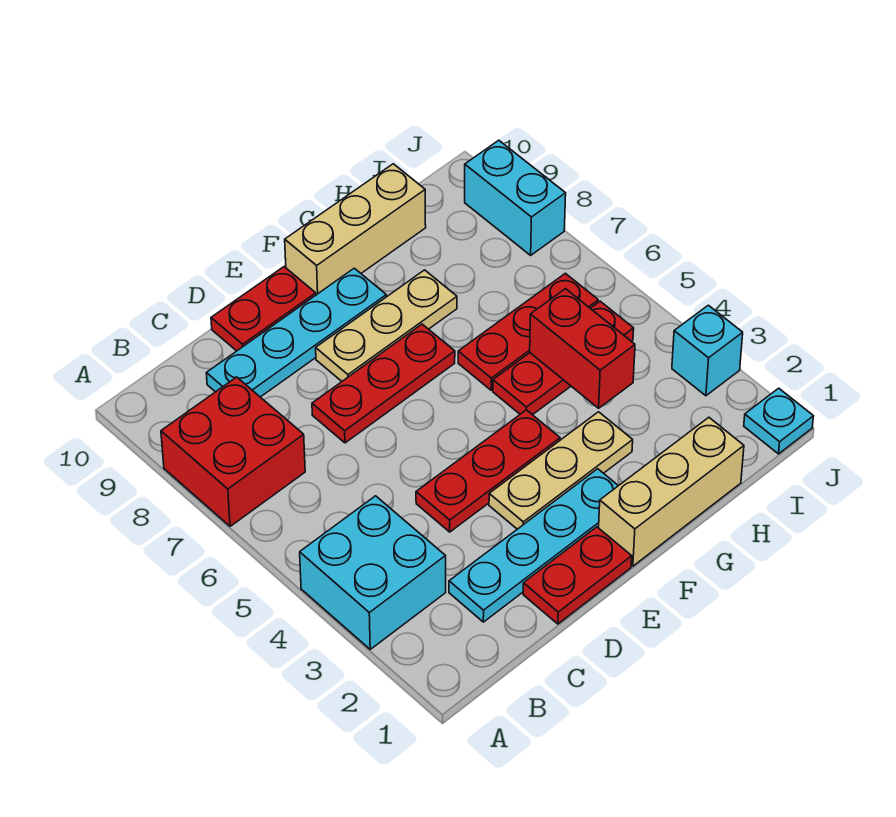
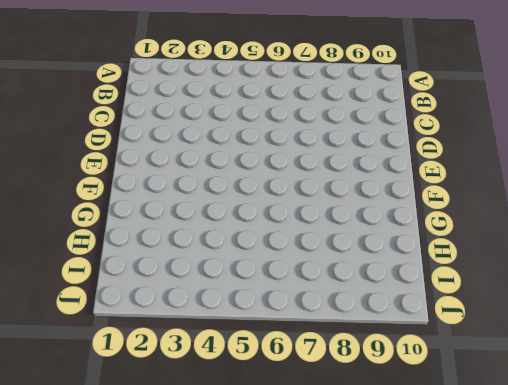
none -> cyan 2x2 brick [300,496,446,649]
none -> red 2x2 brick [161,377,305,526]
none -> cyan 1x4 plate [449,469,618,622]

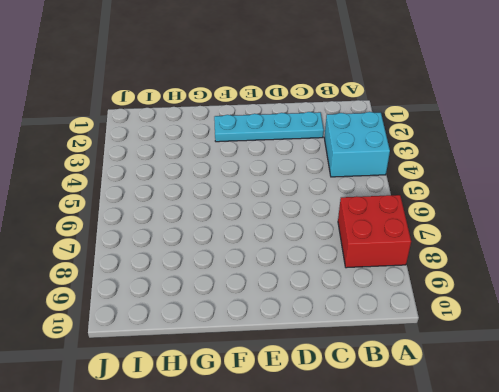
none -> cyan 1x4 plate [206,268,386,397]
none -> red 1x2 plate [523,527,632,624]
none -> red 1x3 plate [416,410,560,532]

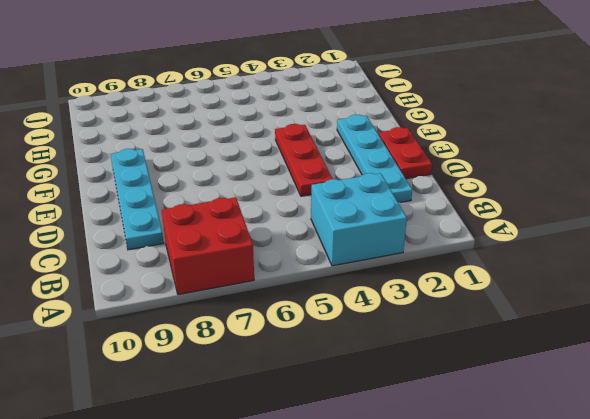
none -> red 1x3 plate [312,324,455,443]
none -> red 1x2 plate [211,267,316,351]
none -> tan 1x3 plate [489,412,633,529]

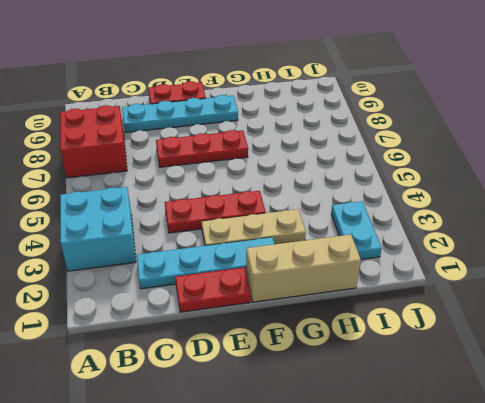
cyan 1x2 plate [331,201,382,260] -> none
none -> tan 1x3 plate [316,270,457,381]
none -> tan 1x3 brick [285,164,426,295]
none -> red 1x3 plate [493,301,634,415]

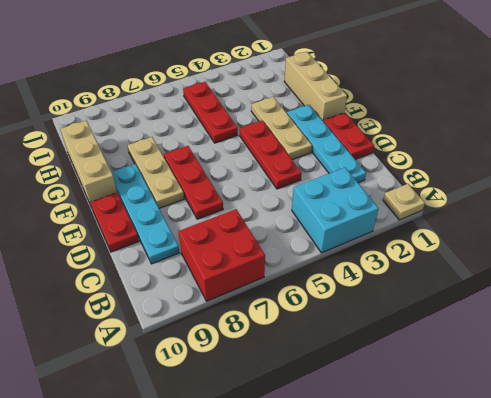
tan 1x1 plate [383,184,425,220] -> none
none -> red 1x3 plate [458,273,598,390]
none -> cyan 1x1 plate [744,388,814,454]
none -> cyan 1x1 brick [672,305,743,396]

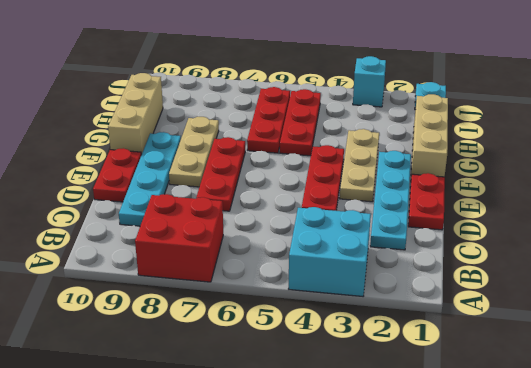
none -> cyan 1x2 brick [465,140,566,255]
none -> red 1x2 brick [530,289,635,408]

